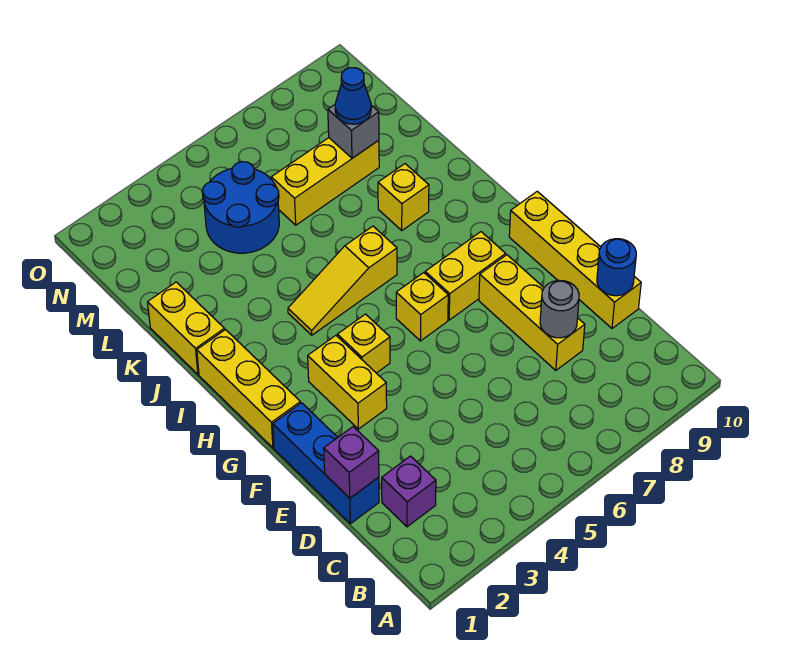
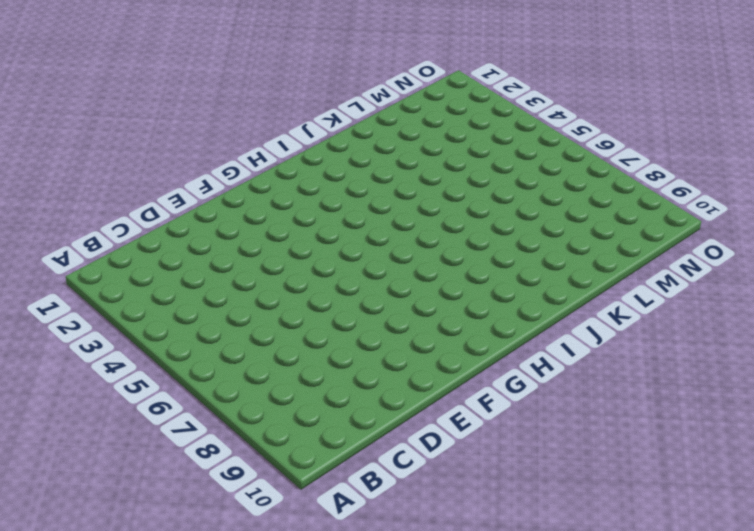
none -> purple 1x1 brick [382,456,436,527]
none -> blue 1x3 brick [273,403,379,524]
none -> yellow 1x3 brick [479,255,585,370]

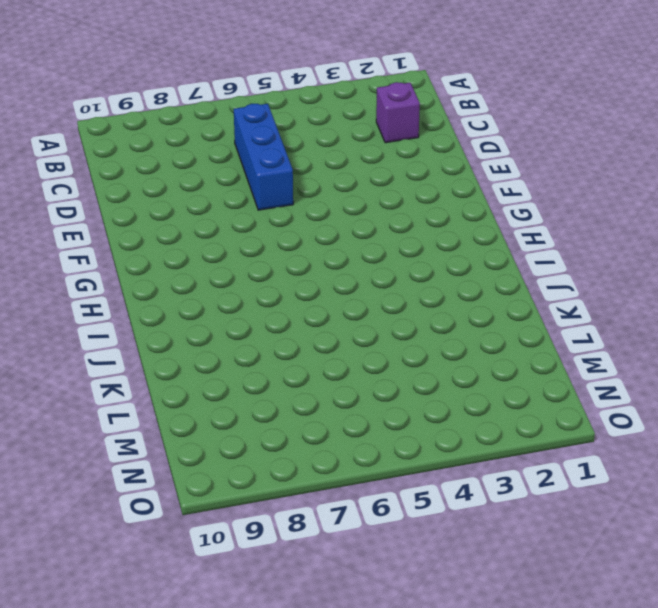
blue 1x3 brick [234,104,293,210] -> blue 1x3 brick moved to [273,403,379,524]
none -> yellow 1x3 brick [479,255,585,370]
none -> yellow 1x4 brick [509,191,641,328]
none -> yellow 1x2 brick [308,335,387,429]

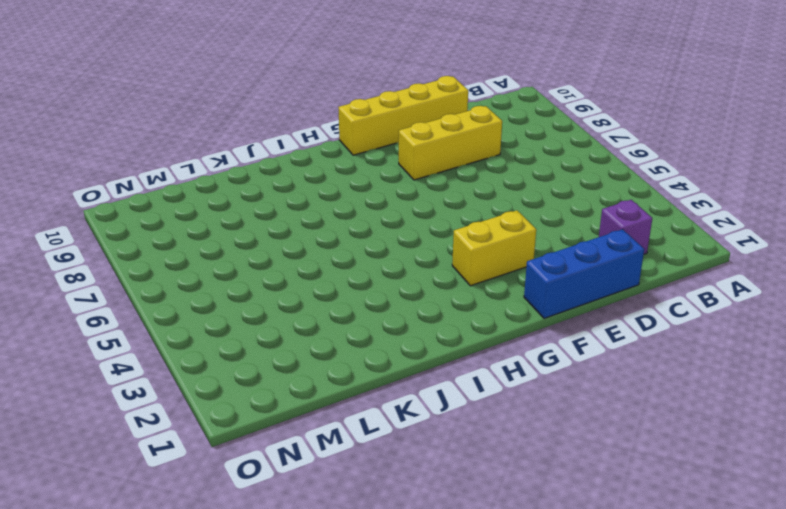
none -> yellow 1x3 brick [197,330,301,448]
none -> yellow 1x1 brick [337,314,390,373]
none -> yellow 1x1 brick [396,273,448,341]

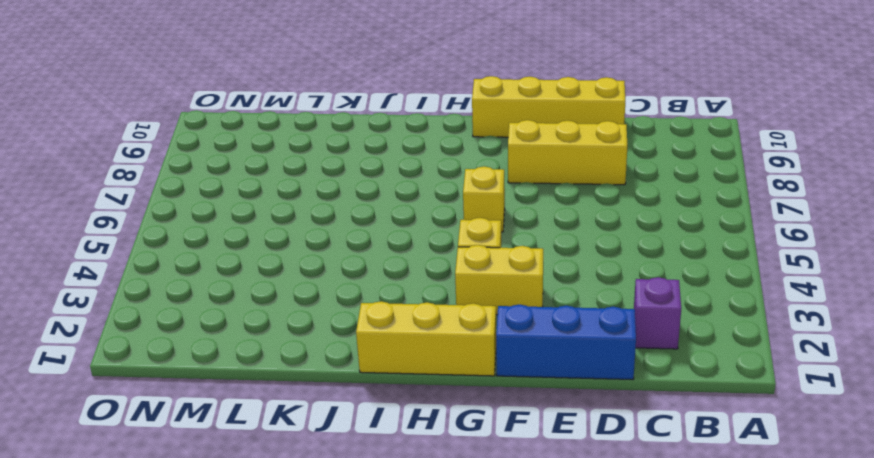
none -> yellow 1x2 brick [425,232,506,320]
none -> yellow 1x3 slope [288,226,397,335]
none -> yellow 1x2 brick [148,282,225,374]

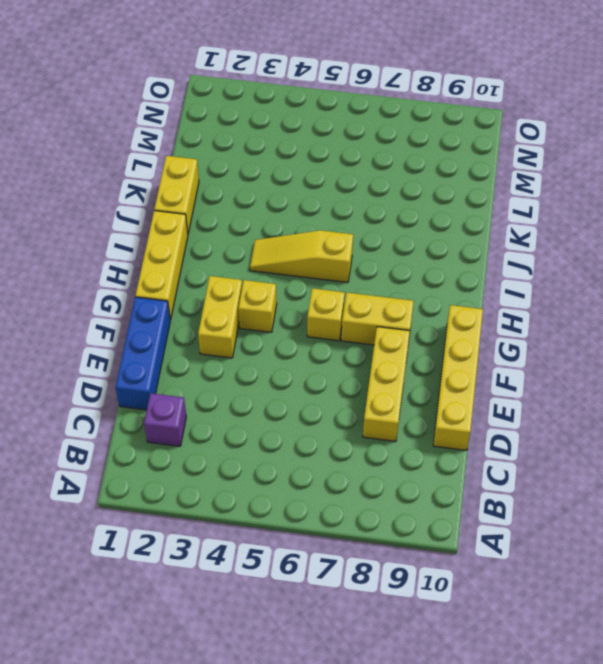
none -> yellow 1x1 brick [378,164,429,230]
none -> blue 2x2 round brick [203,162,279,253]
none -> yellow 1x3 brick [271,138,379,225]

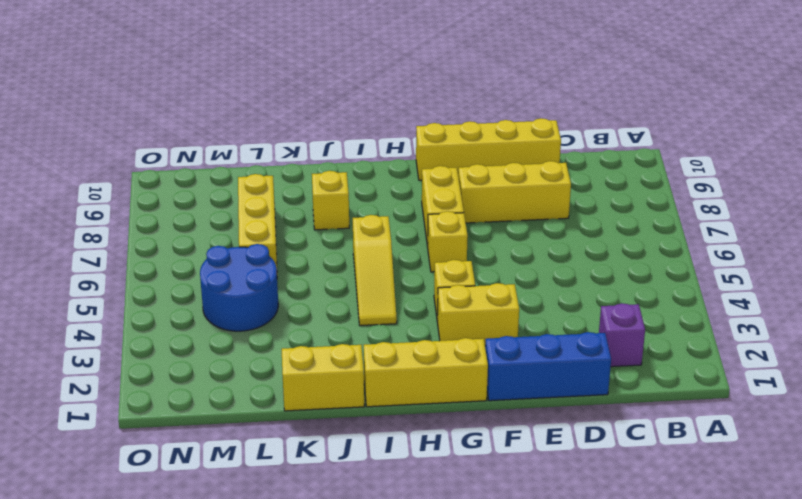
none -> purple 1x1 brick [324,427,379,498]
none -> grey 1x1 round brick [540,280,579,338]
none -> blue 1x1 round brick [597,239,636,296]

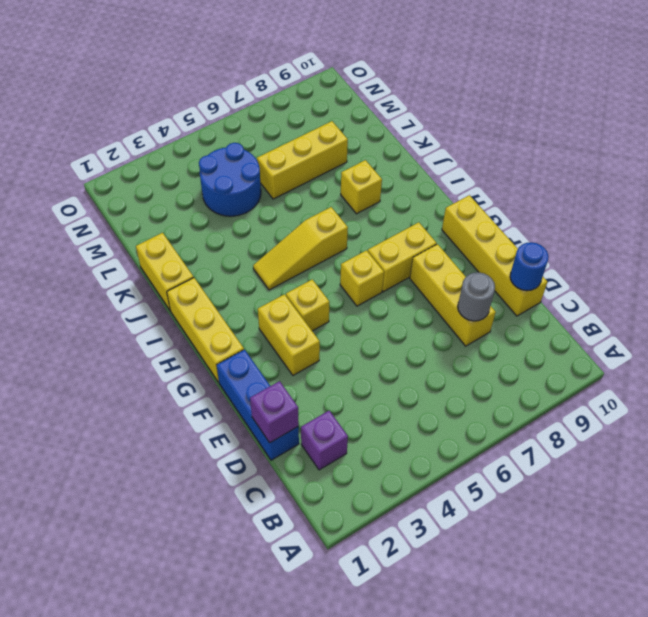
none -> grey 1x1 brick [328,105,379,158]
none -> blue 1x1 cone [335,68,371,124]

